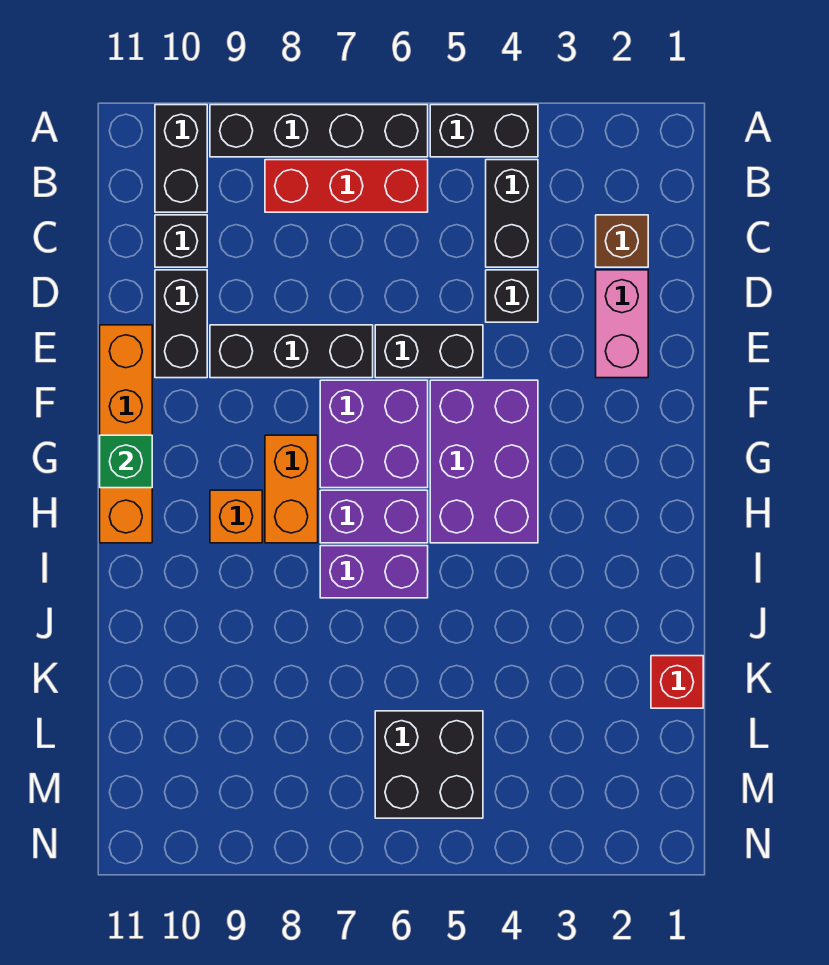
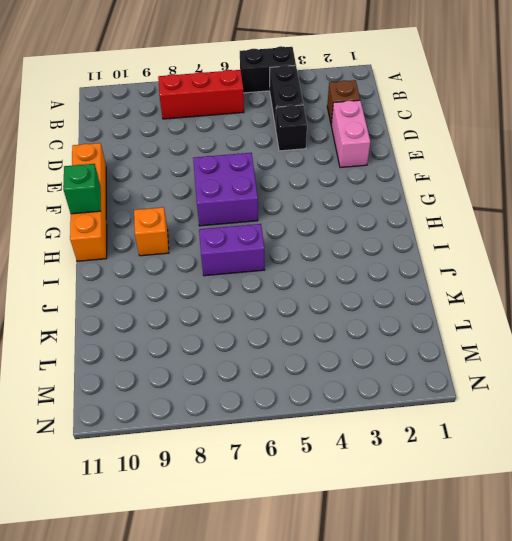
none -> black 1x4 brick [210,105,428,157]
none -> black 1x2 brick [155,105,207,212]
none -> black 1x1 brick [155,215,207,267]

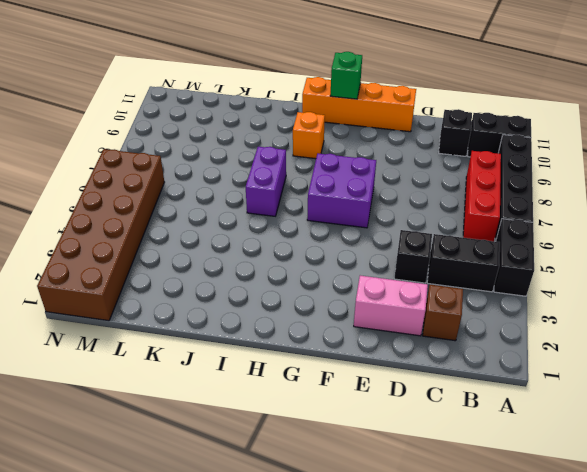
brown 2x6 brick [37,149,164,321] -> black 2x2 brick [375,711,483,818]
none -> black 1x2 brick [155,270,207,378]
none -> black 1x2 brick [375,325,483,378]
none -> black 1x3 brick [210,325,373,378]

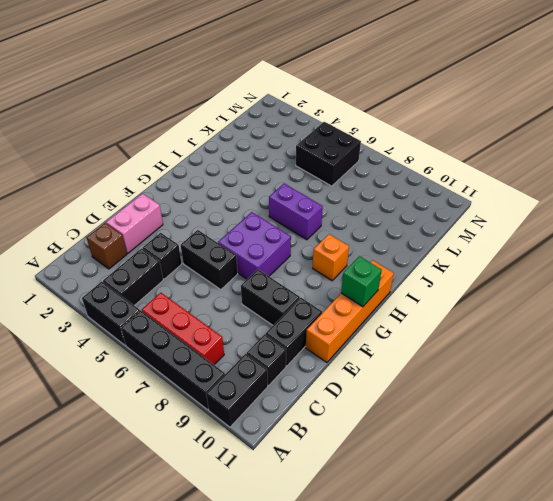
black 1x2 brick [241,269,300,325] -> black 1x3 brick [210,325,373,378]
none -> purple 2x3 brick [430,380,538,543]
none -> orange 1x2 brick [265,435,318,543]
none -> purple 1x2 brick [320,490,428,543]

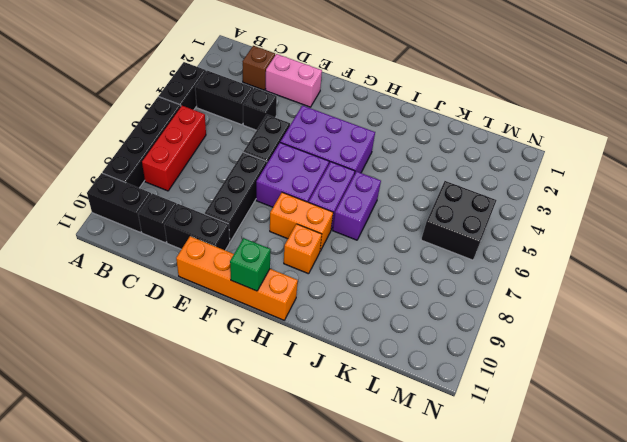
none -> red 1x1 brick [651,656,703,708]

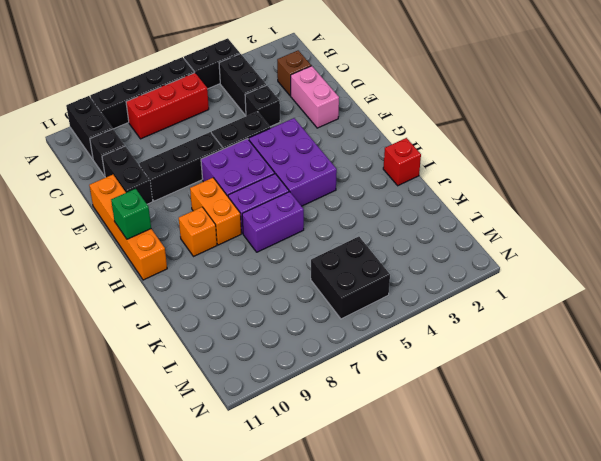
red 1x1 brick [383,138,421,186] -> red 1x1 brick moved to [651,656,703,708]

